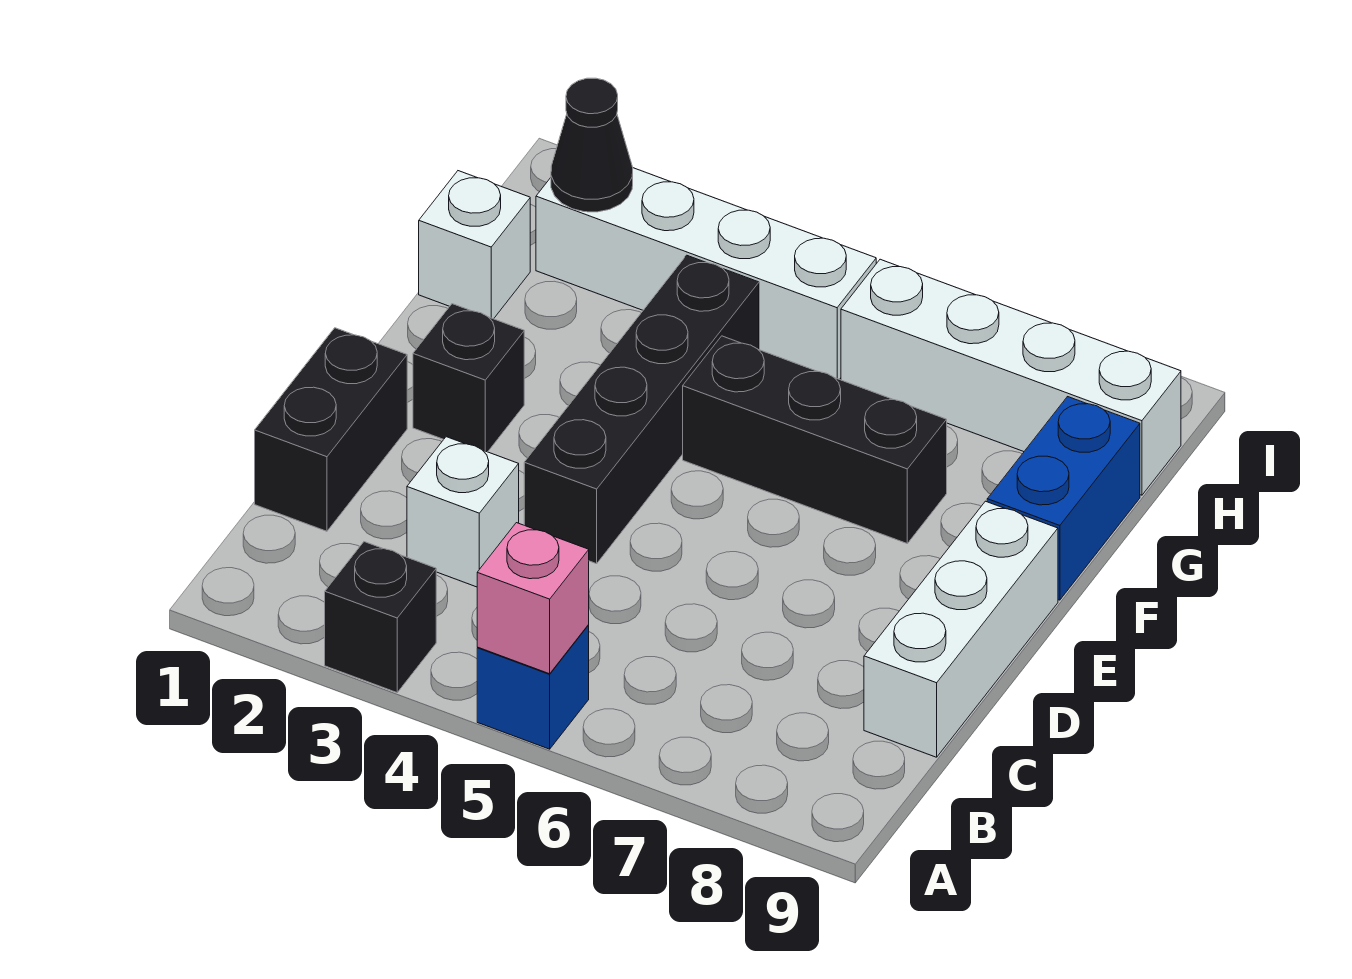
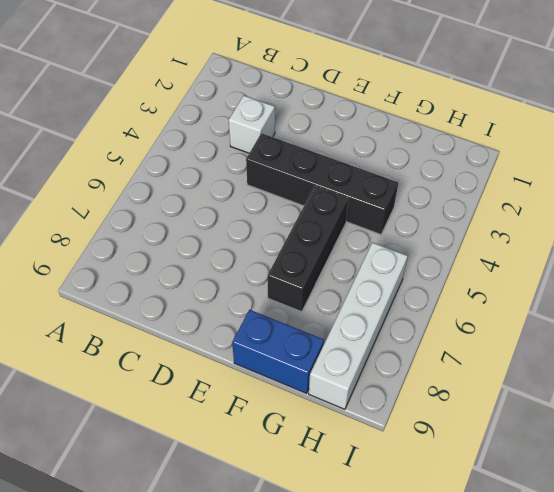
none -> black 1x1 brick [325,542,436,693]
none -> blue 1x1 brick [477,625,589,749]
none -> black 1x2 brick [255,328,407,531]

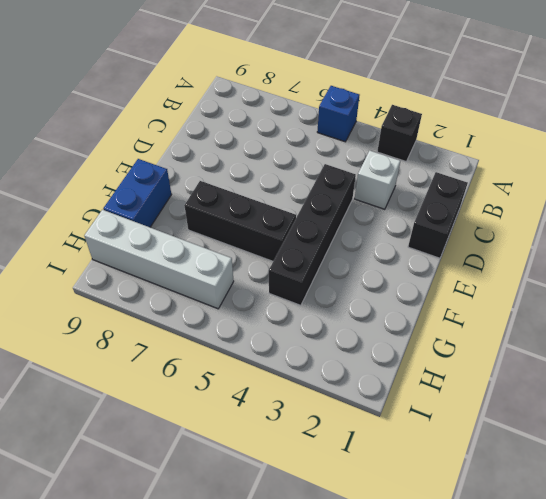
none -> white 1x3 brick [864,501,1058,757]
none -> black 1x1 brick [413,304,524,452]
none -> white 1x1 brick [419,171,530,319]

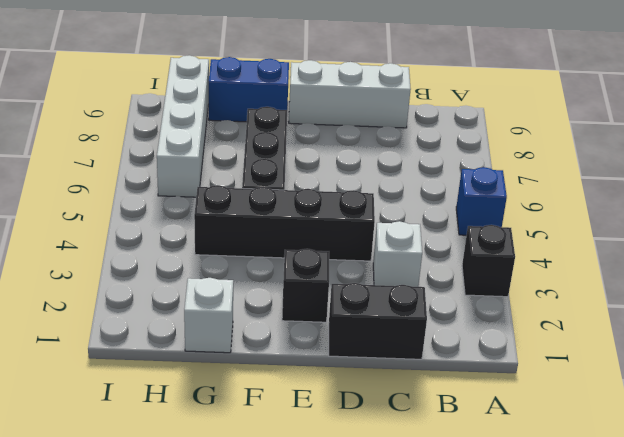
none -> white 1x4 brick [536,168,876,379]
none -> pink 1x1 brick [477,523,589,674]
none -> black 1x1 cone [551,78,633,212]

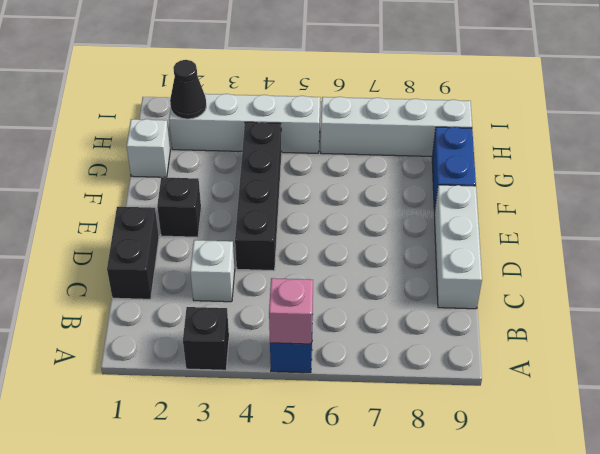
none -> black 1x3 brick [683,336,947,543]

